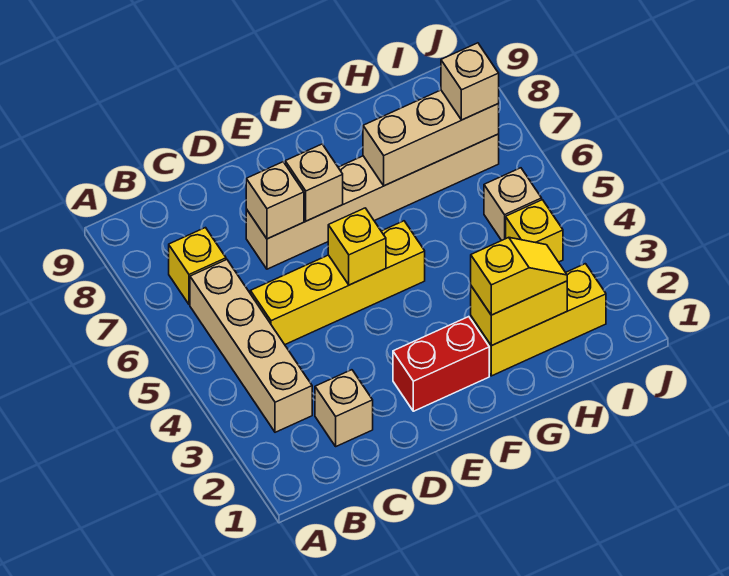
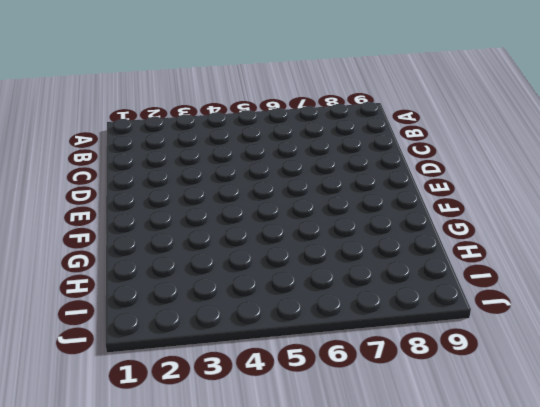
none -> tan 1x4 brick [190,260,312,432]
none -> yellow 1x1 brick [169,228,226,305]
none -> tan 1x1 brick [315,370,373,446]

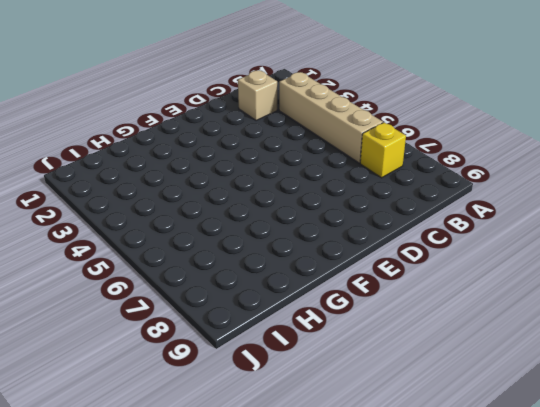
none -> yellow 1x4 brick [250,221,425,345]
none -> tan 1x6 brick [246,134,499,269]
none -> red 1x2 brick [393,317,489,411]

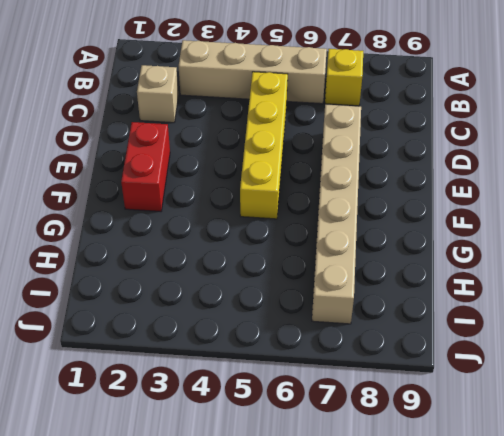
none -> yellow 1x3 brick [471,264,606,376]
none -> yellow 1x1 brick [506,200,563,262]
none -> tan 1x1 brick [484,168,542,241]

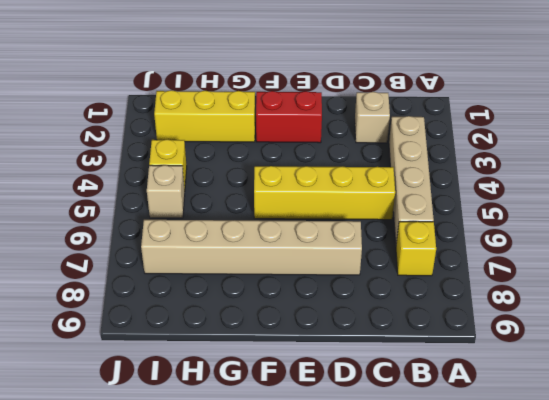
none -> tan 1x1 brick [246,162,304,239]
none -> yellow 1x1 brick [328,208,386,285]
none -> tan 1x1 brick [285,144,343,221]

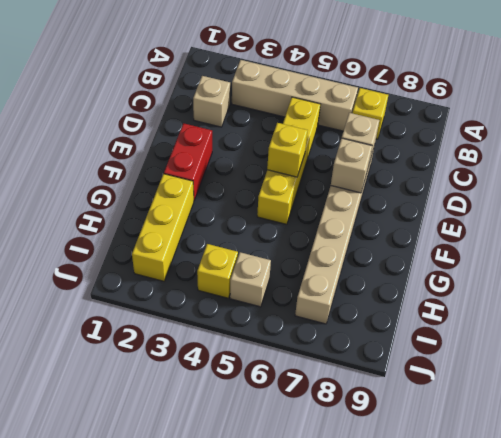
none -> yellow 1x2 brick [471,281,567,346]
none -> tan 1x3 brick [363,90,499,186]
none -> yellow 1x2 slope [471,237,567,315]

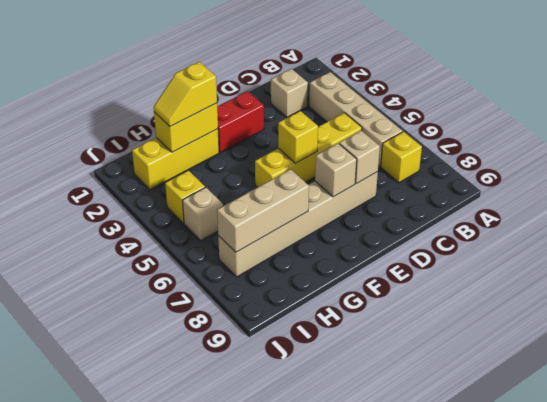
none -> tan 1x1 brick [441,43,499,120]

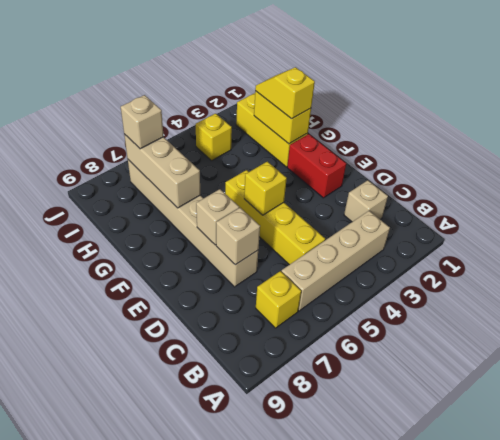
none -> tan 1x1 brick [484,168,542,241]

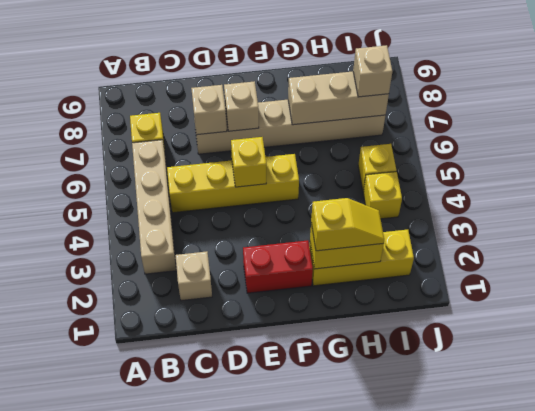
yellow 1x1 brick [358,144,396,192] -> tan 1x1 brick [484,168,542,241]

